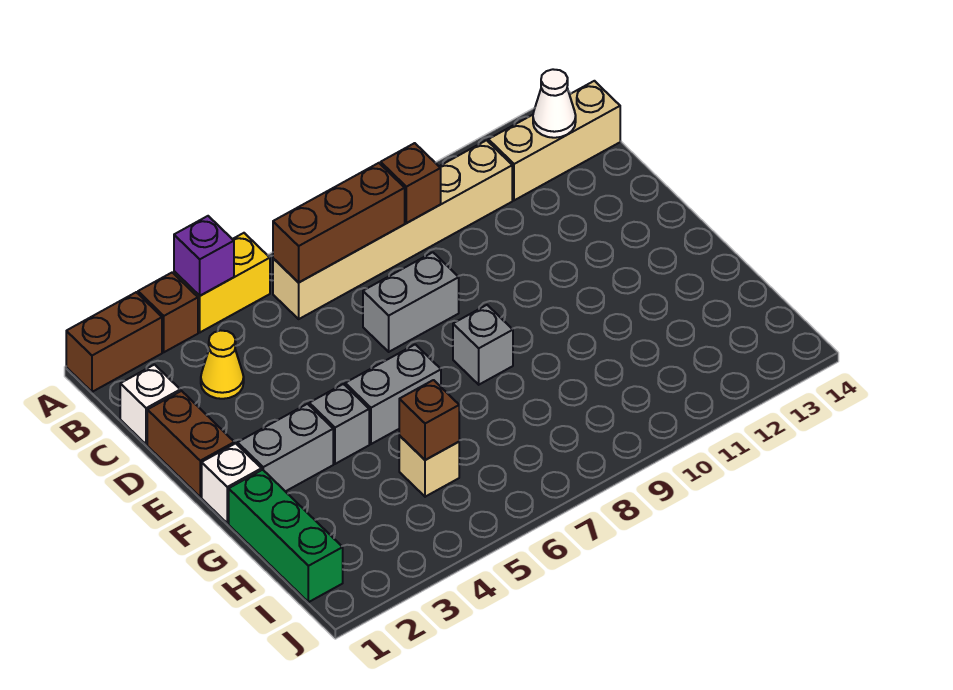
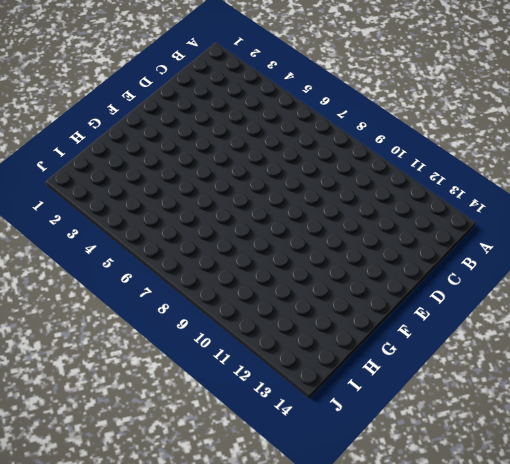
none -> brown 1x2 brick [66,292,162,392]
none -> brown 1x1 brick [138,272,198,352]
none -> yellow 1x2 brick [174,233,270,332]

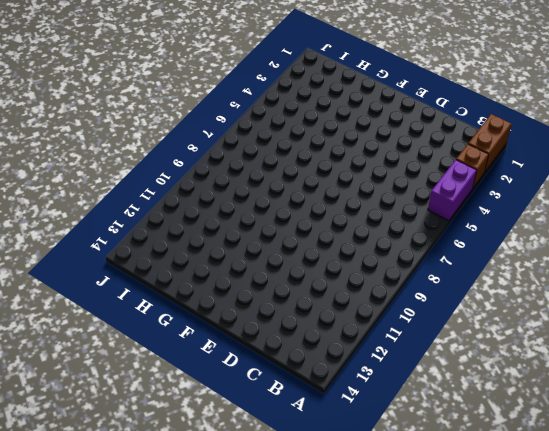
purple 1x2 brick [428,160,477,221] -> yellow 1x2 brick [174,233,270,332]
none -> tan 1x6 brick [273,140,512,319]
none -> tan 1x3 brick [488,81,620,200]
none -> white 1x1 brick [120,365,180,445]

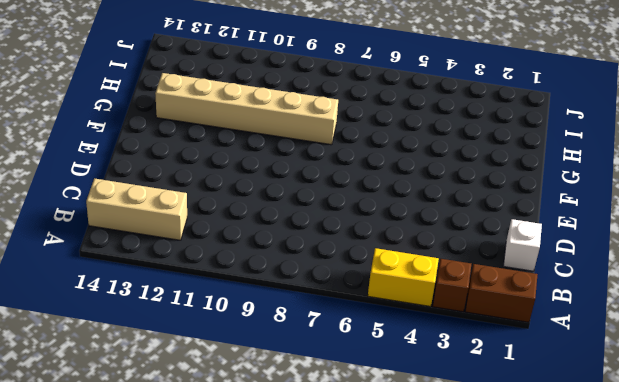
tan 1x6 brick [155,73,338,145] -> tan 1x6 brick moved to [273,140,512,319]
none -> yellow 1x1 cone [201,330,244,399]
none -> brown 1x2 brick [147,391,234,497]
none -> grey 1x2 brick [363,252,459,352]

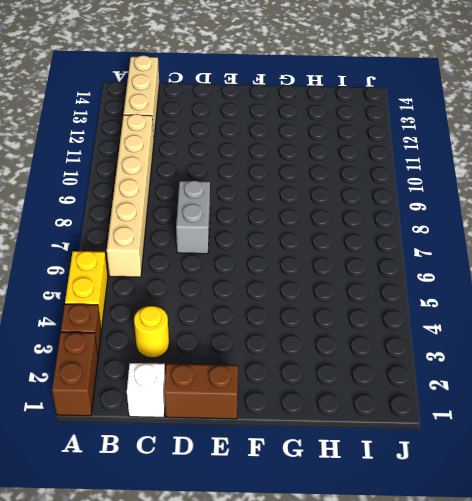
yellow 1x1 round brick [134,306,169,358] -> yellow 1x1 cone [201,330,244,399]
none -> white 1x1 brick [202,443,261,523]
none -> grey 1x2 brick [237,404,333,491]
none -> grey 1x1 brick [309,384,369,464]

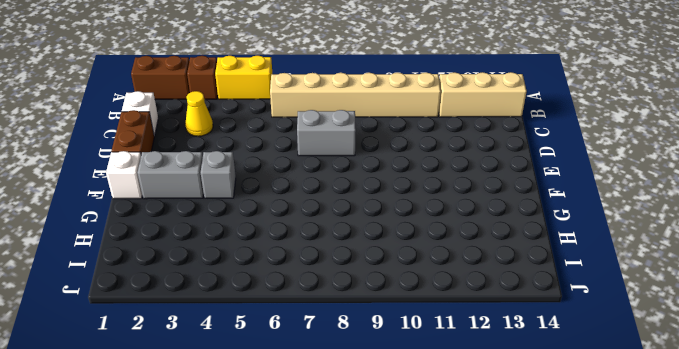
none -> grey 1x2 brick [345,344,441,444]
none -> grey 1x1 brick [453,305,513,385]
none -> green 1x3 brick [229,470,343,602]

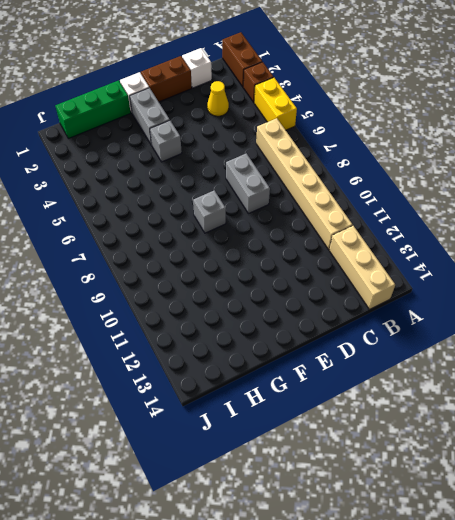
none -> grey 1x2 brick [345,344,441,444]
none -> tan 1x1 brick [399,436,459,497]
none -> purple 1x1 brick [174,216,234,296]

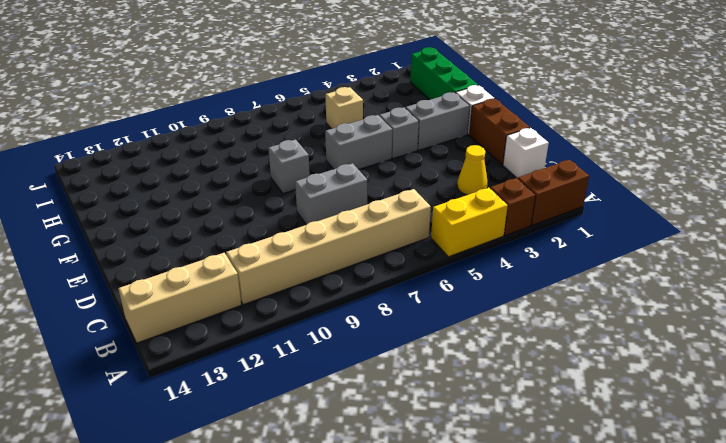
none -> purple 1x1 brick [174,216,234,296]
none -> brown 1x3 brick [273,163,405,283]
none -> brown 1x1 brick [381,143,441,223]

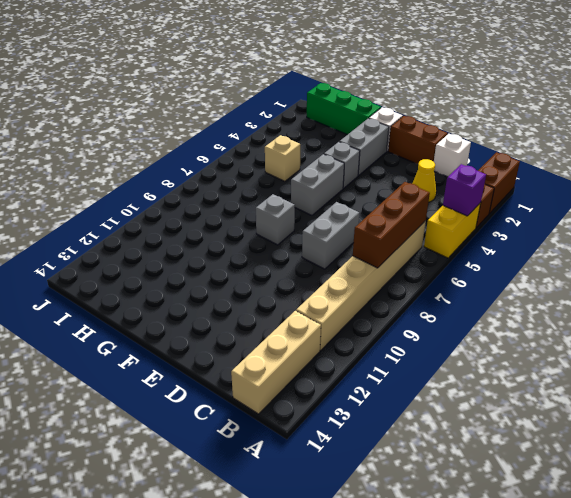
none -> brown 1x1 brick [381,143,441,223]
none -> white 1x1 cone [533,69,576,138]
none -> brown 1x1 brick [399,380,459,460]

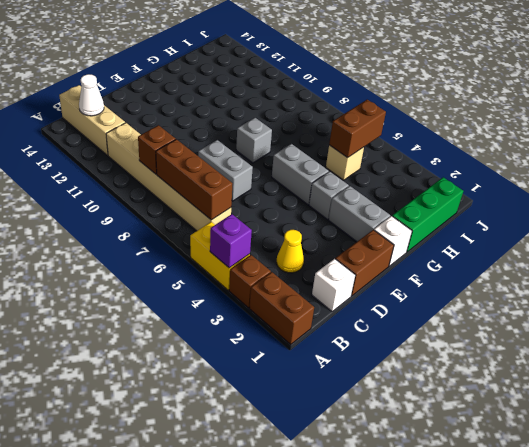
brown 1x2 brick [329,100,386,158] -> brown 1x1 brick [399,380,459,460]

